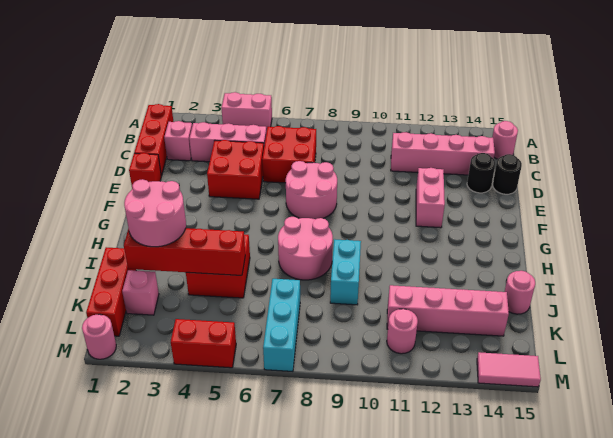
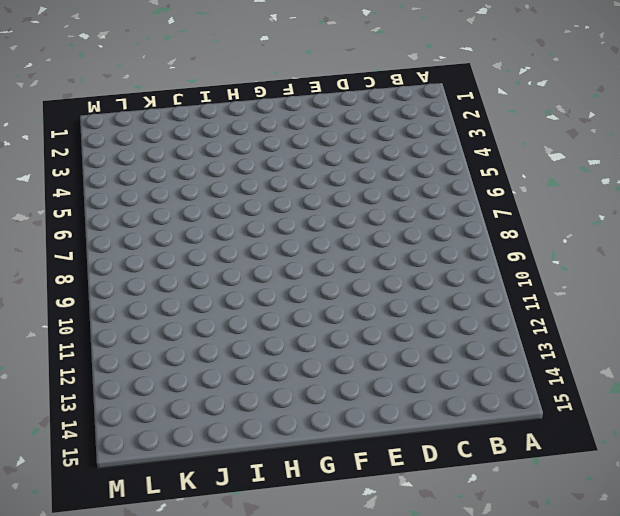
none -> pink 1x2 brick [222,92,272,130]
none -> red 1x3 brick [134,104,173,176]
none -> pink 1x1 round brick [492,121,518,159]

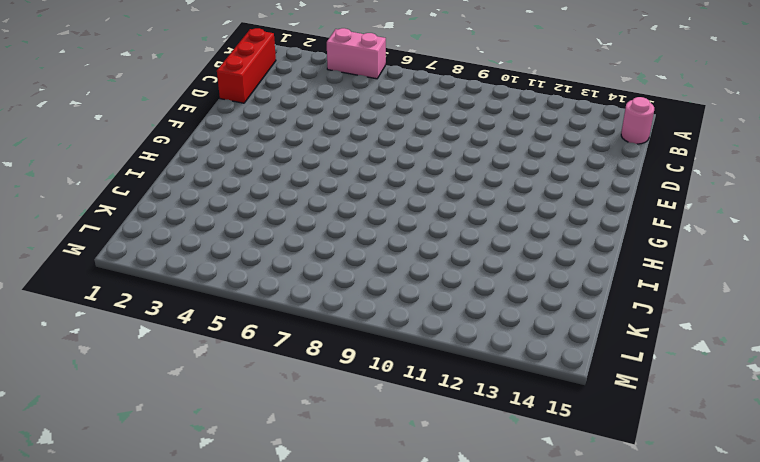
none -> pink 1x1 brick [164,121,192,161]
none -> pink 1x3 brick [189,122,267,162]
none -> red 2x2 brick [262,126,316,183]

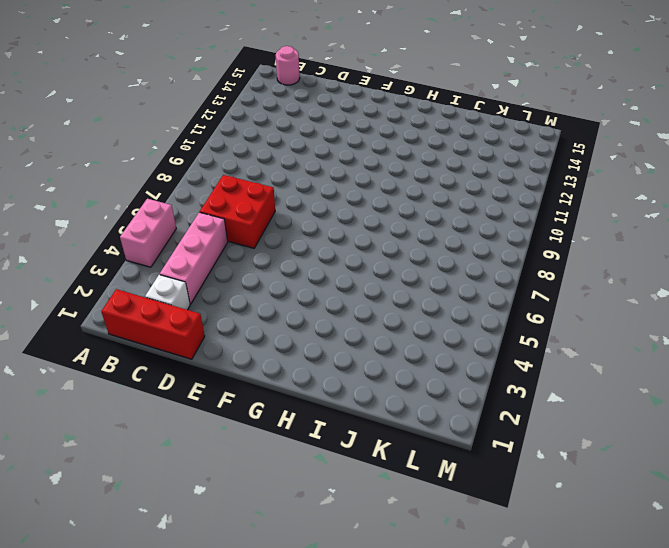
white 1x1 brick [145,275,190,310] -> pink 1x1 brick [164,121,192,161]
none -> pink 1x4 brick [391,132,495,175]
none -> red 2x2 brick [207,140,264,199]
none -> black 1x1 round brick [467,153,495,193]

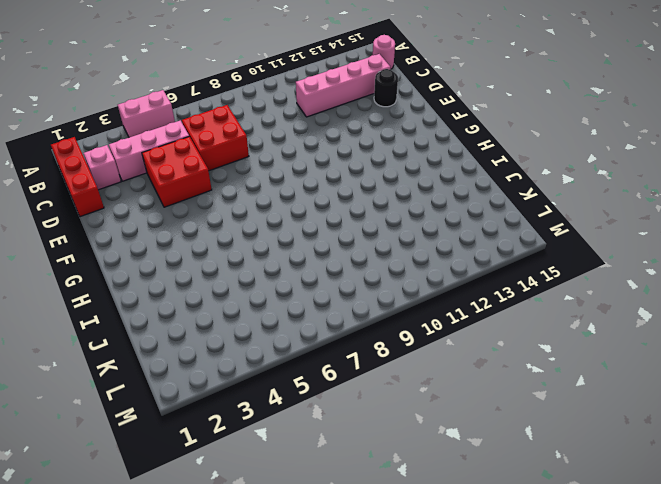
none -> black 1x1 round brick [493,154,522,194]
none -> red 1x1 brick [129,153,161,189]
none -> pink 2x2 round brick [286,161,337,219]

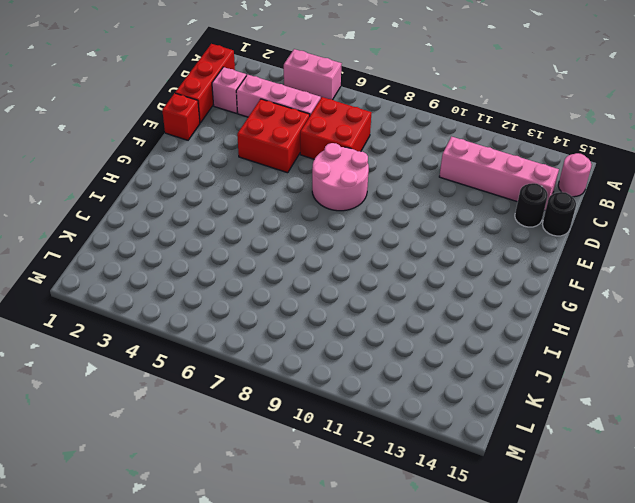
none -> pink 1x2 brick [416,168,445,228]
none -> pink 2x2 round brick [278,217,333,280]
none -> red 2x2 brick [186,234,250,298]

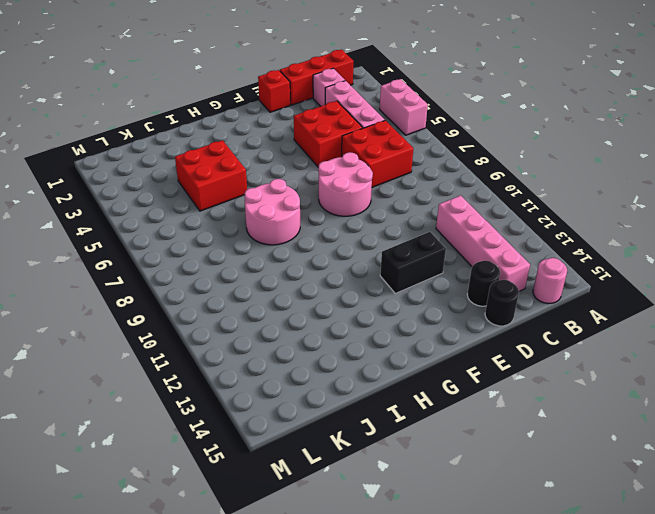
black 1x2 brick [380,232,446,293] -> pink 1x2 brick [416,168,445,228]
none -> cyan 1x2 brick [330,239,361,305]
none -> red 1x3 brick [86,247,136,336]
none -> pink 1x1 round brick [505,271,535,314]

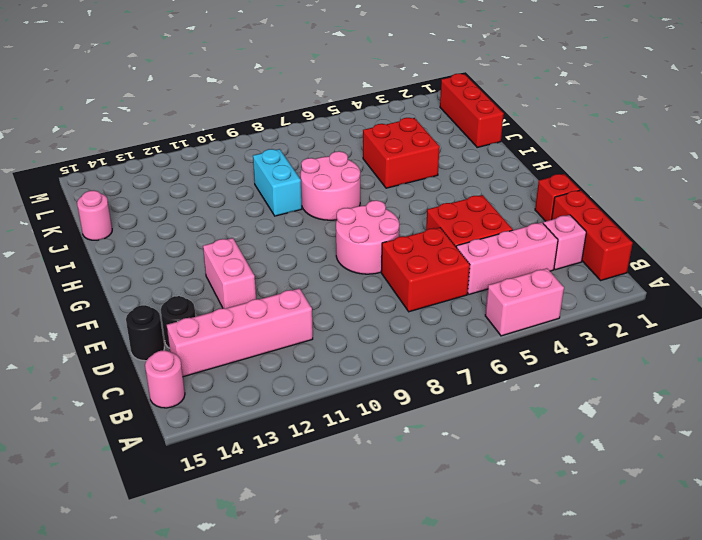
none -> pink 1x1 brick [122,270,159,315]
none -> cyan 1x3 brick [263,279,300,371]
none -> pink 1x4 brick [387,285,509,336]

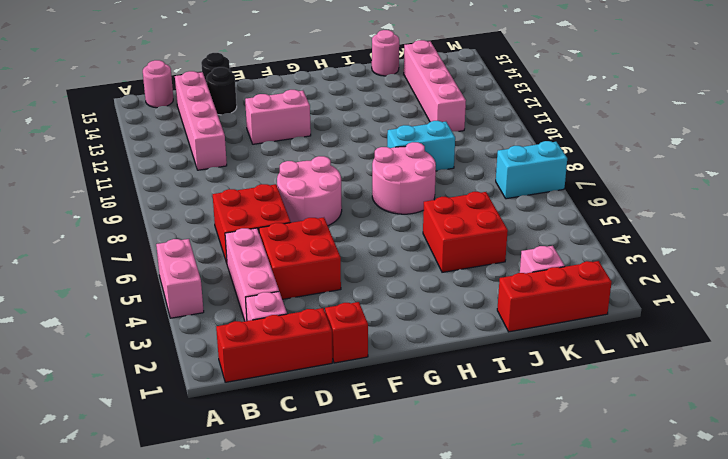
cyan 1x2 brick [496,141,567,199] -> cyan 1x3 brick [263,279,300,371]
none -> pink 1x1 round brick [387,309,418,354]
none -> pink 1x1 round brick [82,314,116,359]
none -> red 1x2 brick [171,319,236,368]

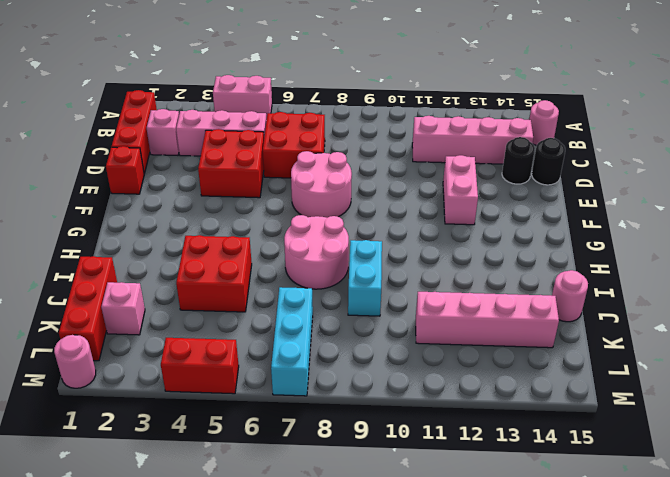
none -> pink 1x1 round brick [387,309,418,354]
none -> pink 1x2 tile [477,352,541,387]
none -> red 1x4 brick [124,228,245,275]

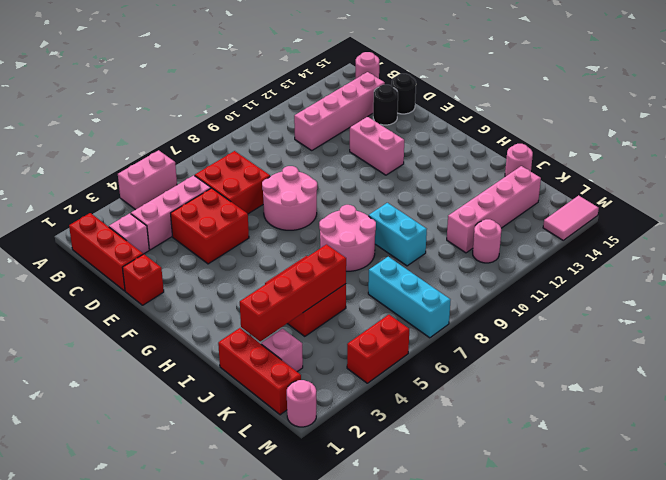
none -> pink 2x2 round brick [124,179,186,247]

